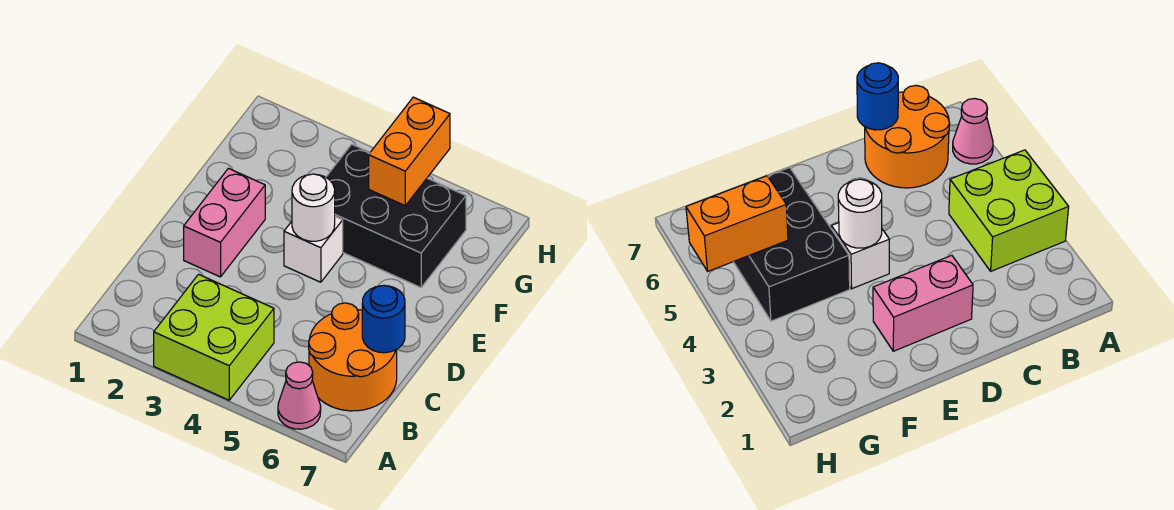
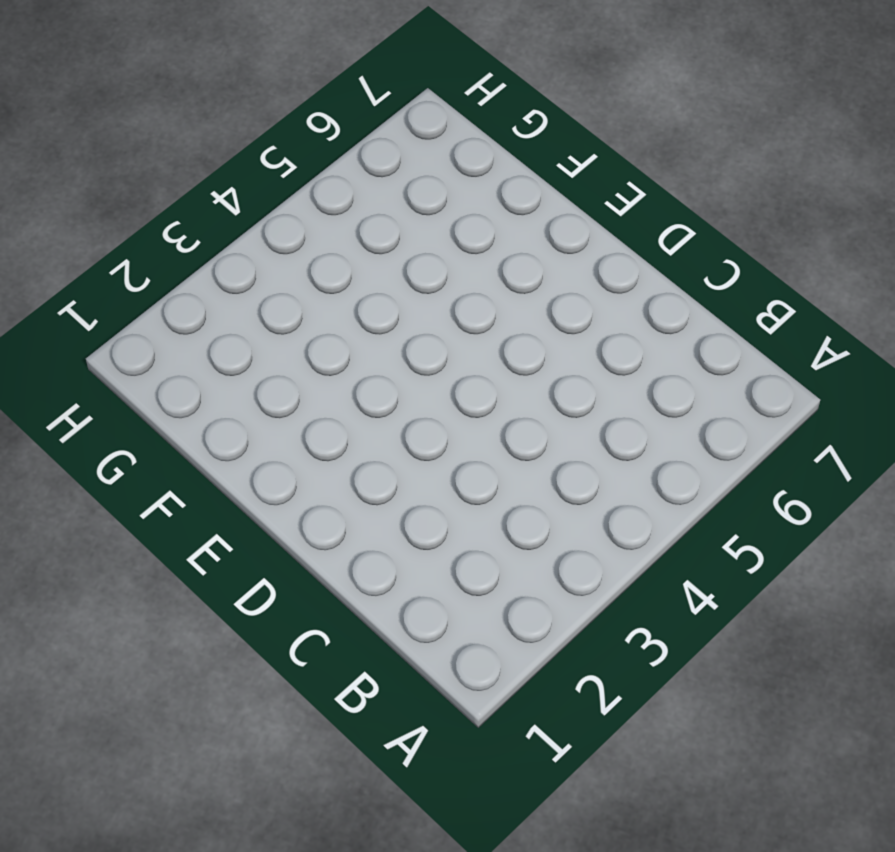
none -> lime 2x2 brick [154,274,274,400]
none -> pink 1x1 cone [278,362,321,429]

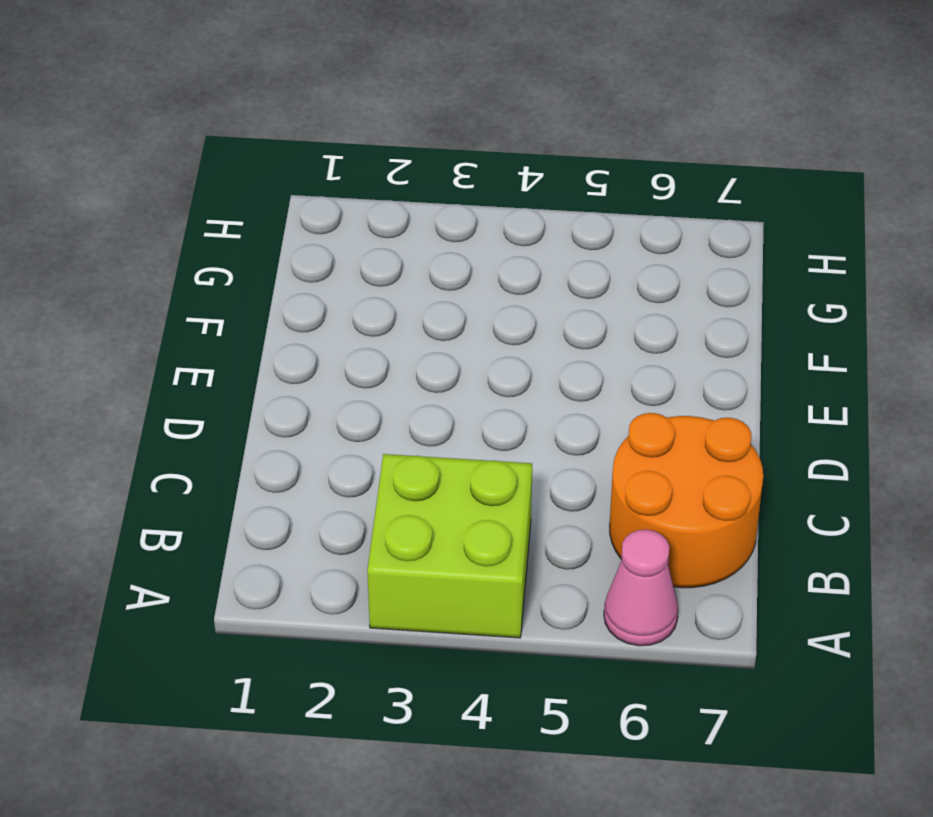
none -> pink 1x2 brick [184,168,265,277]
none -> white 1x1 brick [284,217,343,282]

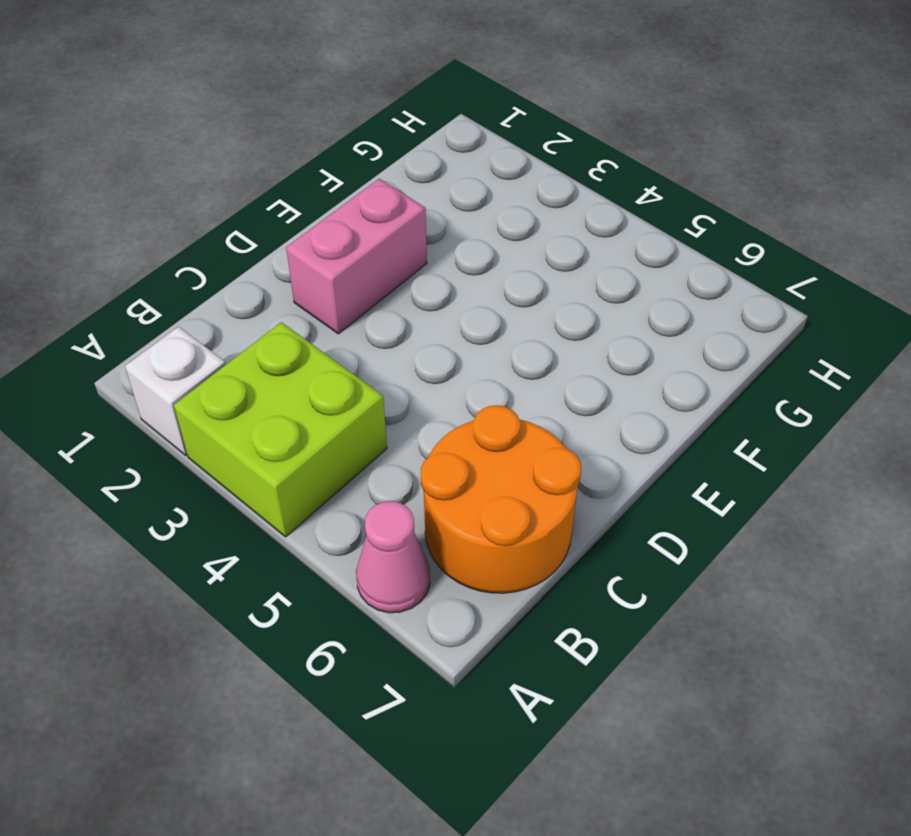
white 1x1 brick [125,327,226,455] -> white 1x1 brick moved to [284,217,343,282]
none -> black 2x3 brick [326,144,466,288]
none -> blue 1x1 round brick [362,285,405,353]

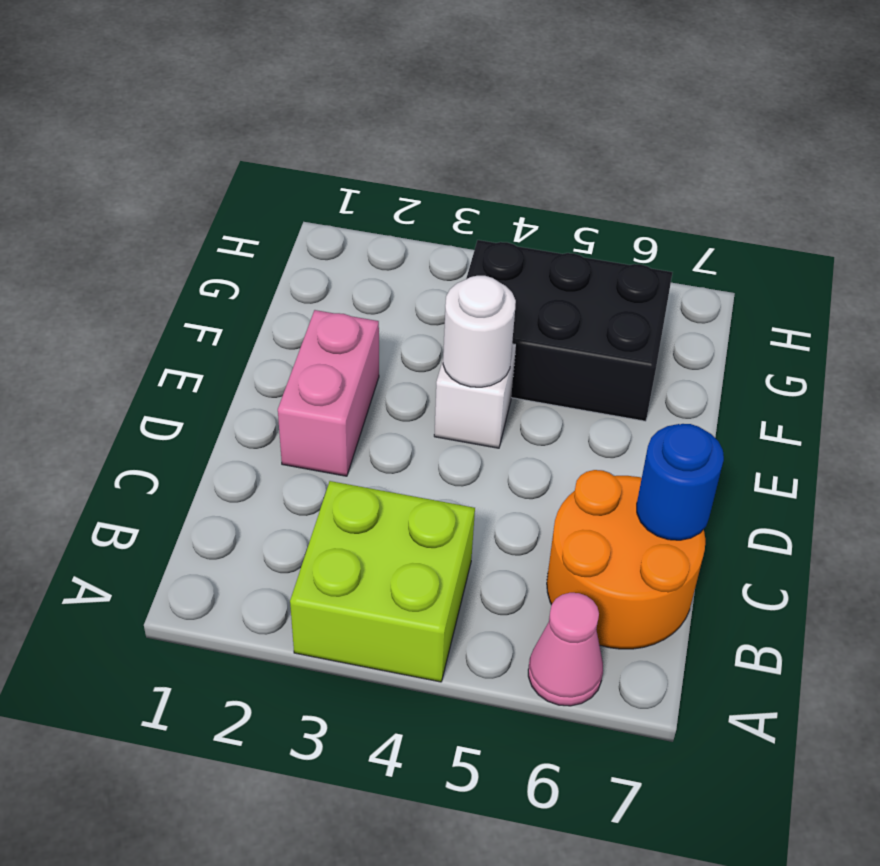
none -> orange 1x2 brick [369,97,450,206]

